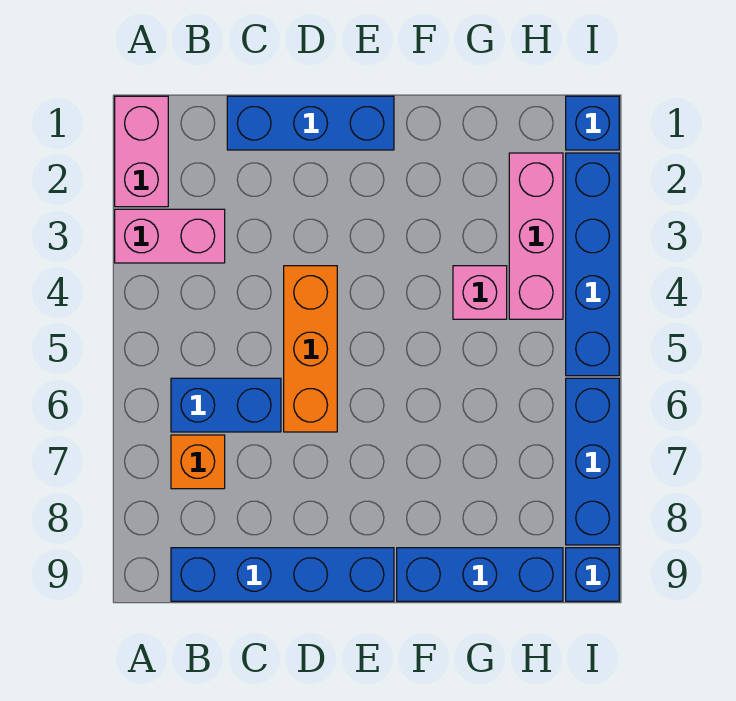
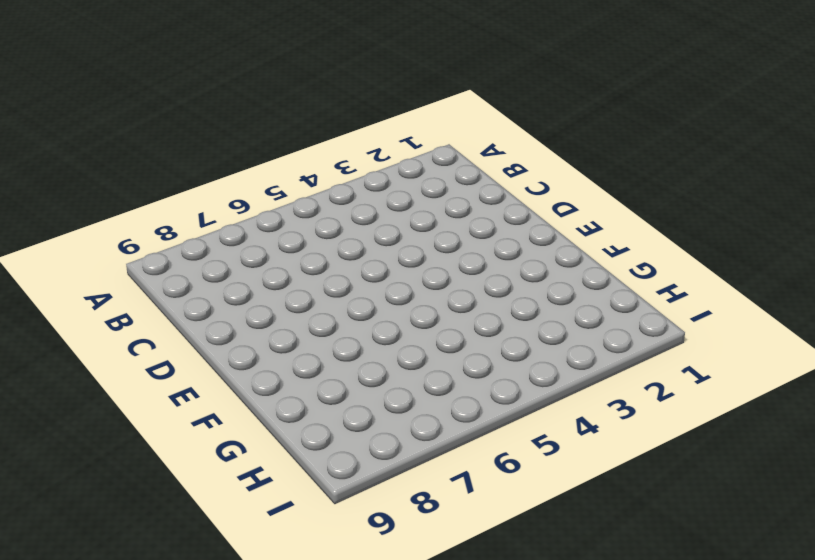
none -> pink 1x2 brick [115,96,168,207]
none -> pink 1x2 brick [115,209,225,263]
none -> blue 1x2 brick [171,378,281,432]

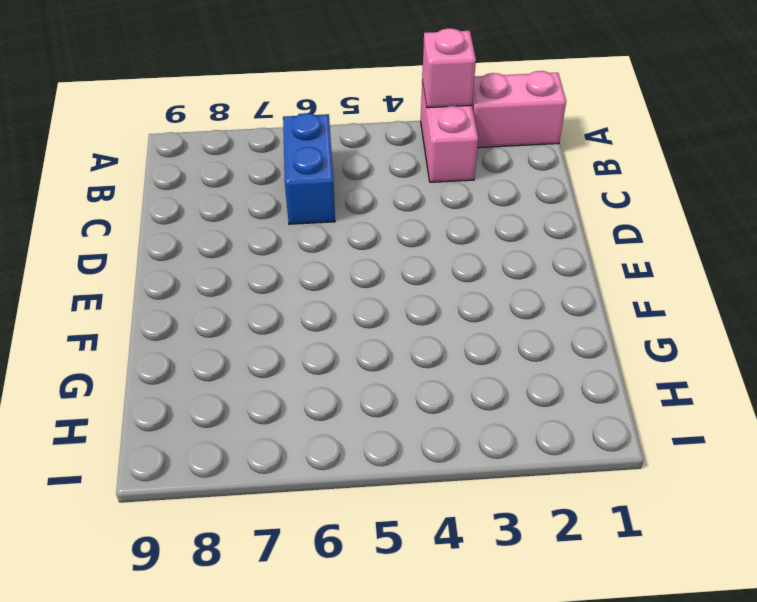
pink 1x1 brick [422,28,476,108] -> pink 1x1 brick moved to [453,266,507,319]
none -> orange 1x1 brick [171,435,225,489]
none -> blue 1x4 brick [171,548,394,601]
none -> blue 1x3 brick [227,96,394,150]

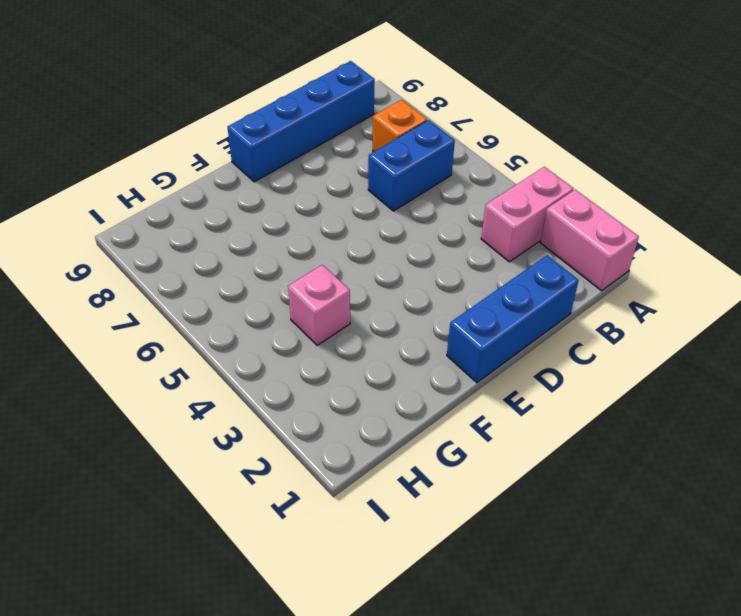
none -> orange 1x3 brick [284,266,337,432]
none -> blue 1x3 brick [397,548,563,601]
none -> pink 1x3 brick [509,153,563,319]

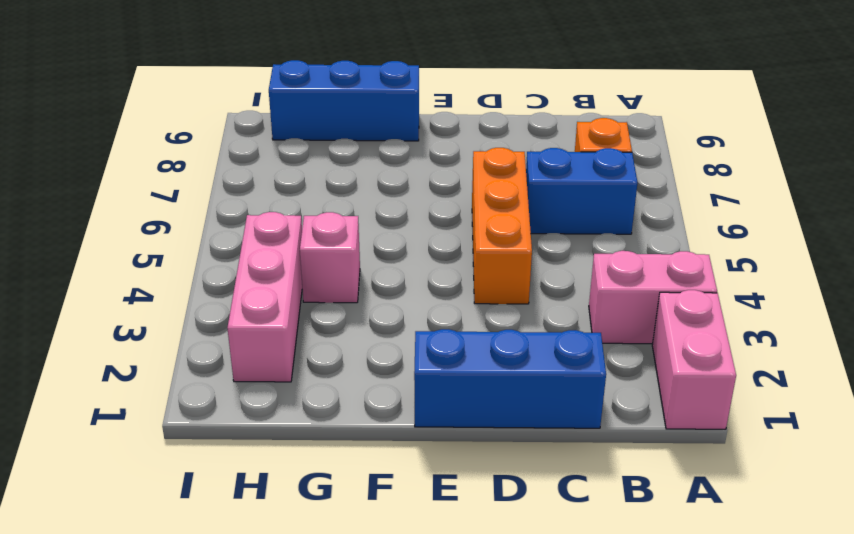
none -> blue 1x4 brick [171,548,394,601]
none -> blue 1x1 brick [566,96,619,150]
none -> blue 1x4 brick [566,153,619,376]

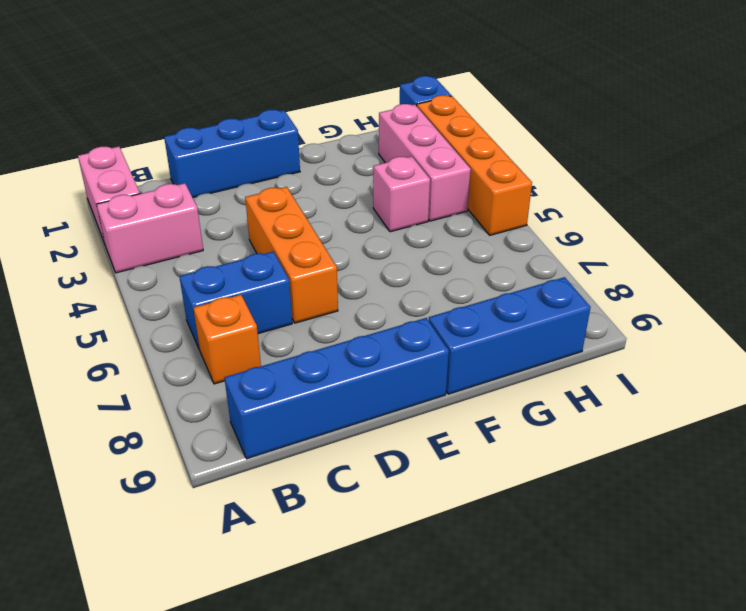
orange 1x4 brick [417,95,532,235] -> blue 1x4 brick [566,153,619,376]
none -> blue 1x3 brick [566,378,619,545]
none -> blue 1x1 brick [566,548,619,601]

